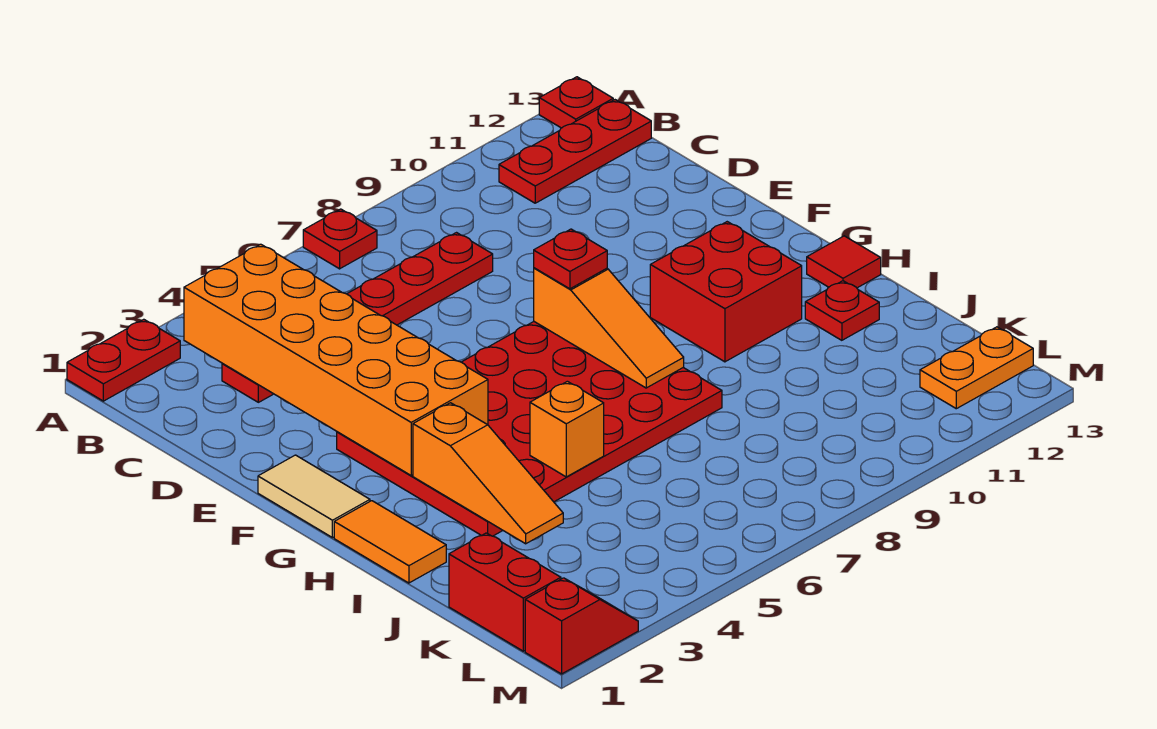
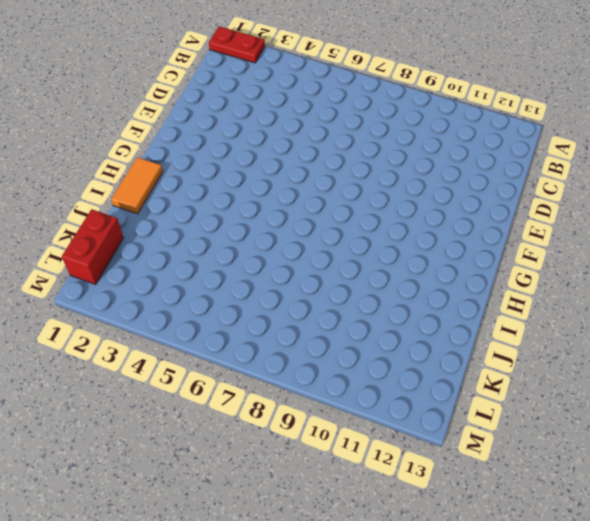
none -> red 1x1 plate [303,209,377,269]
none -> red 1x1 plate [539,77,613,128]
none -> red 1x3 plate [499,100,651,203]

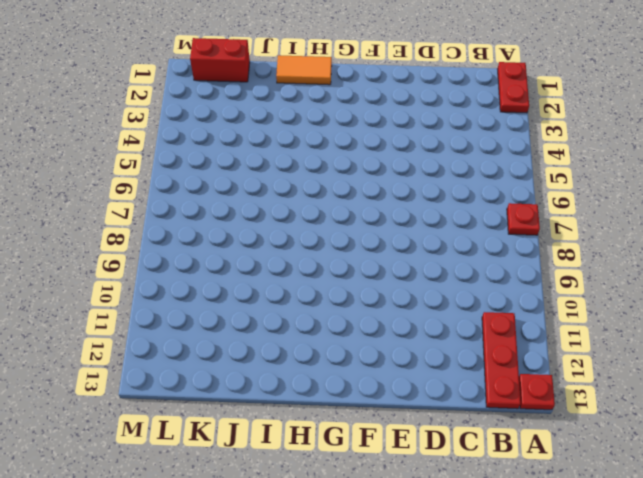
none -> red 1x6 plate [222,233,493,402]
none -> tan 1x2 tile [258,455,370,538]
none -> red 4x6 plate [337,322,722,536]

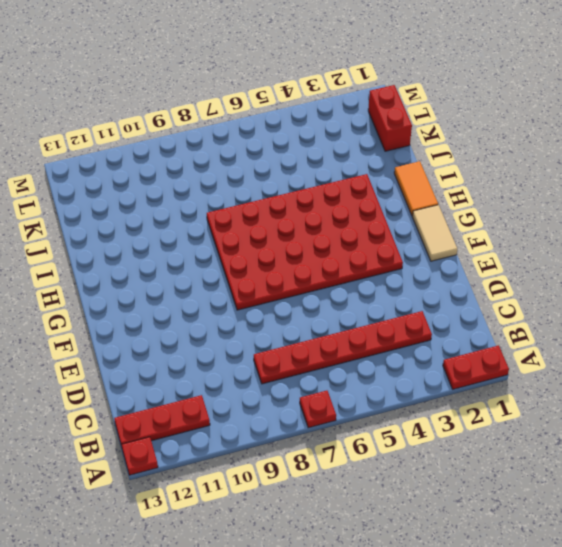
none -> red 2x2 brick [650,222,802,362]
none -> red 1x1 tile [807,236,881,288]
none -> red 1x1 plate [805,281,879,340]

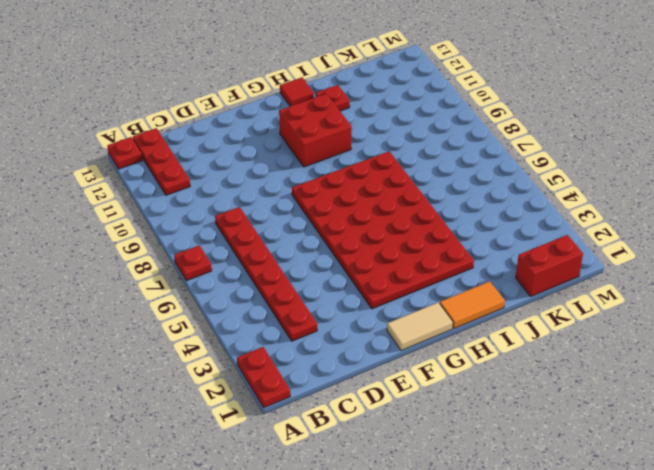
none -> orange 1x2 plate [920,327,1033,409]
none -> red 1x2 slope [525,578,638,674]
none -> orange 2x6 brick [184,244,488,475]

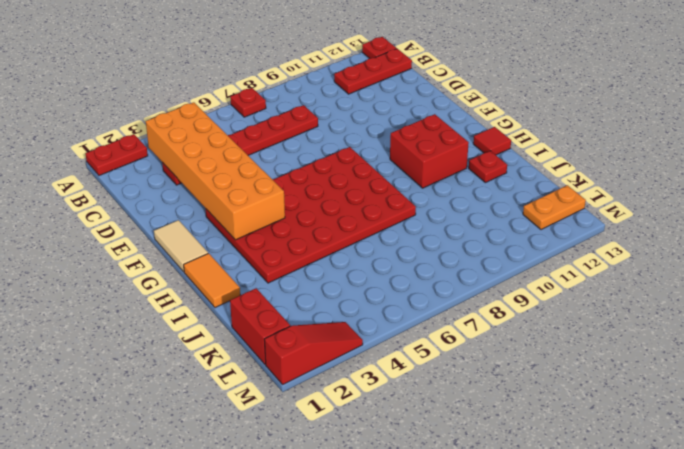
red 1x3 slope [264,322,363,384] -> red 1x2 slope [525,578,638,674]
none -> orange 1x3 slope [534,268,684,388]
none -> orange 1x3 slope [413,403,563,544]
none -> orange 1x1 brick [530,381,604,477]

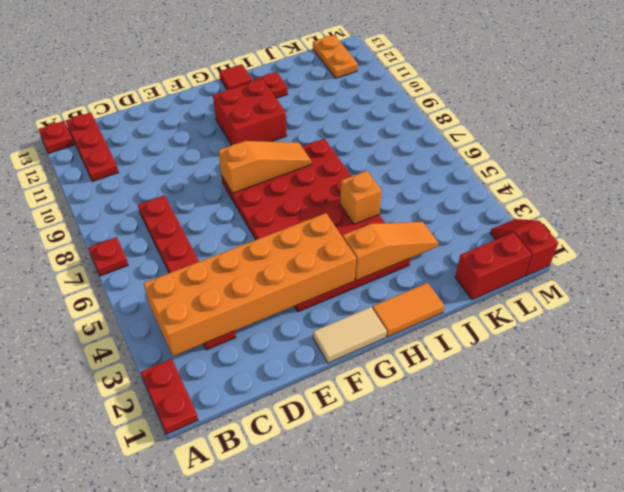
none -> red 1x1 plate [534,229,607,289]

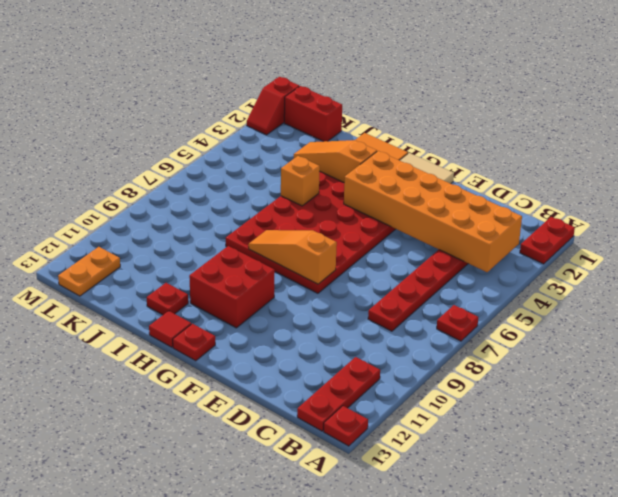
red 1x1 plate [173,324,215,361] -> red 1x1 plate moved to [534,229,607,289]

